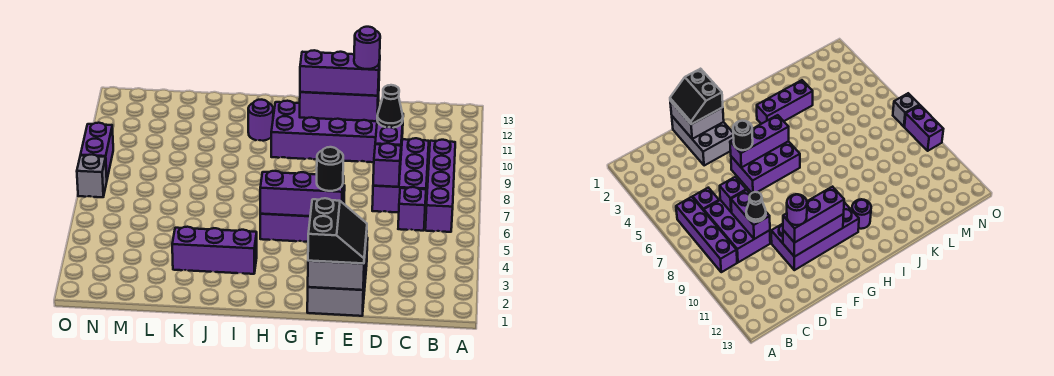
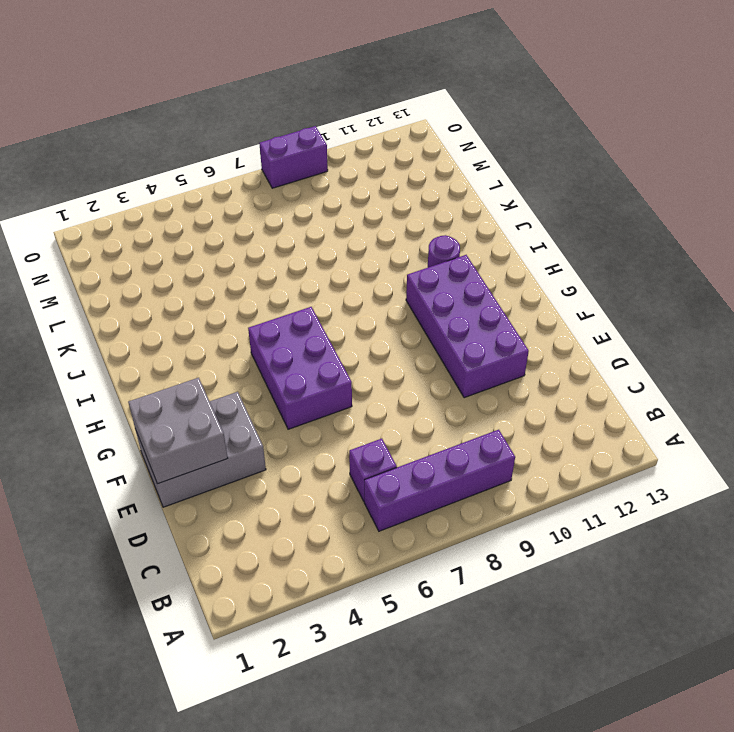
none -> purple 2x3 brick [372,138,429,213]
none -> purple 1x3 brick [172,227,257,274]
none -> grey 1x1 brick [77,155,107,197]

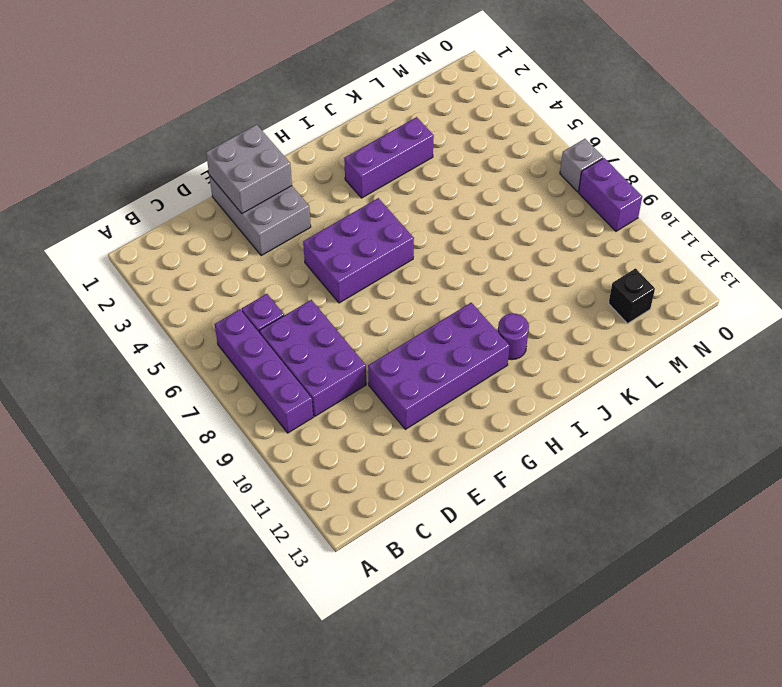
black 1x1 brick [609,268,655,324] -> none
none -> purple 1x1 brick [373,143,401,187]
none -> purple 1x2 brick [375,121,403,165]
none -> purple 1x3 brick [300,89,379,121]

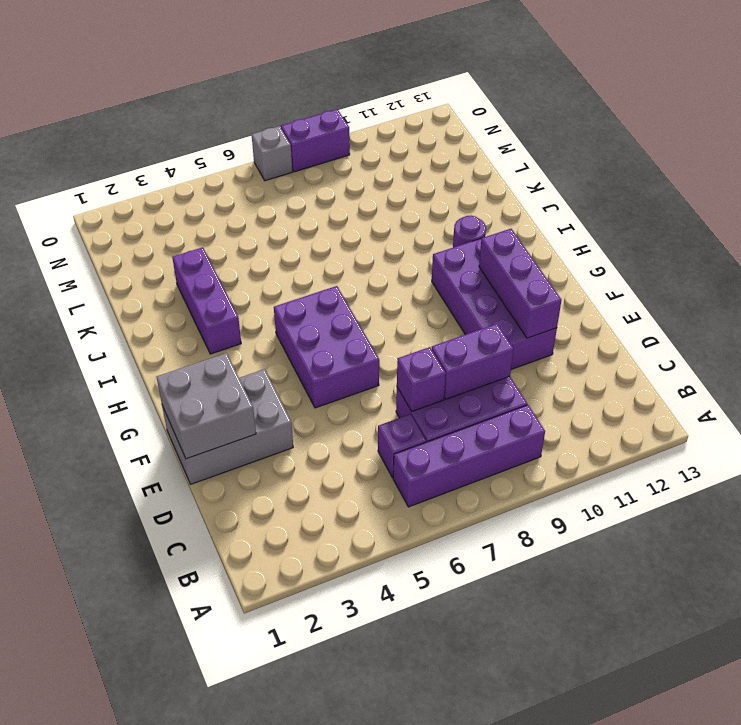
none -> purple 1x3 brick [260,171,344,216]
none -> black 1x1 cone [377,85,403,128]
none -> black 2x2 slope [308,198,367,264]

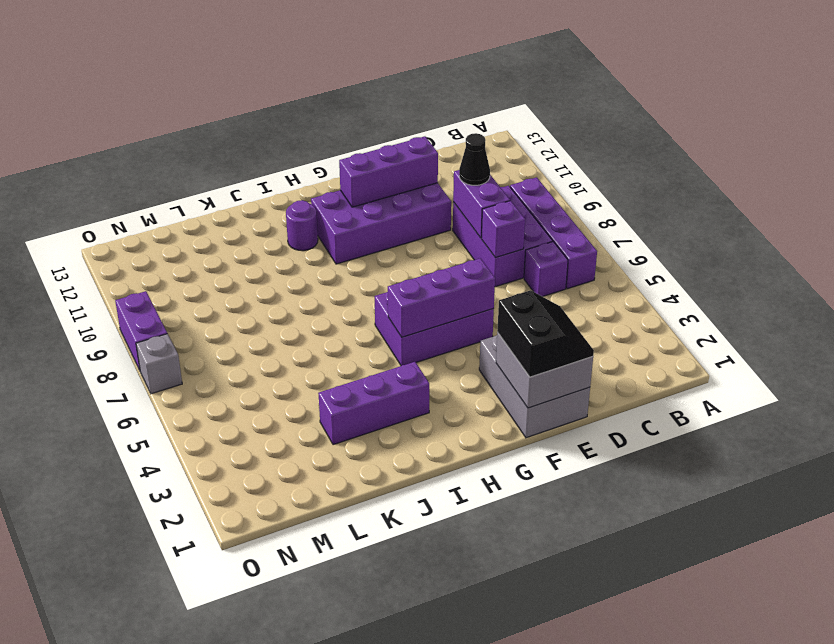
none -> purple 1x3 brick [300,50,380,96]
none -> black 1x1 round brick [317,147,343,191]
none -> purple 1x1 round brick [354,27,380,69]

